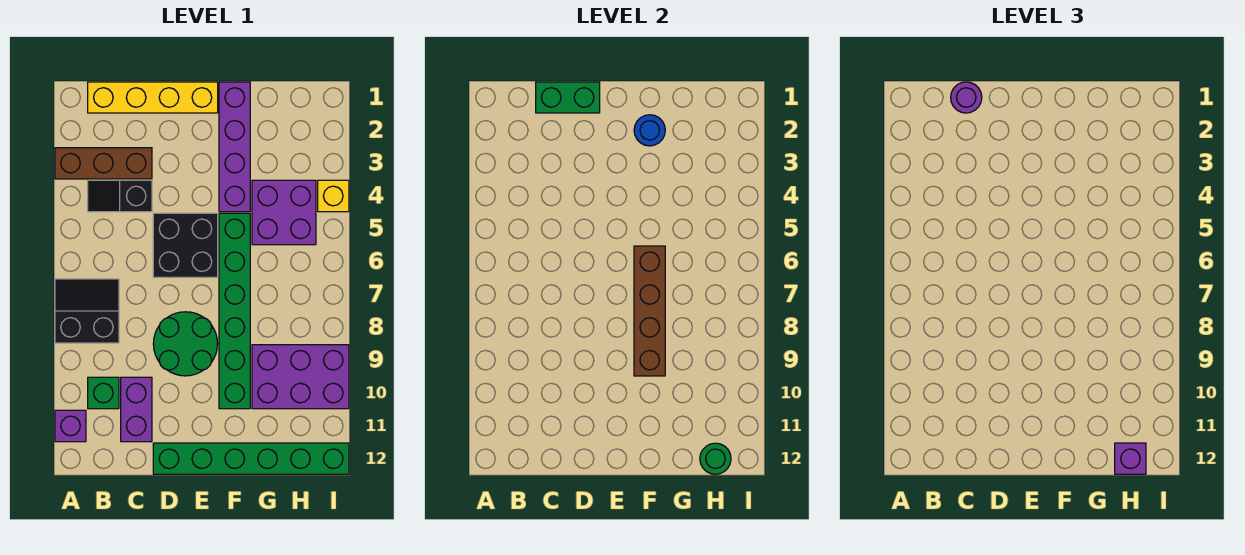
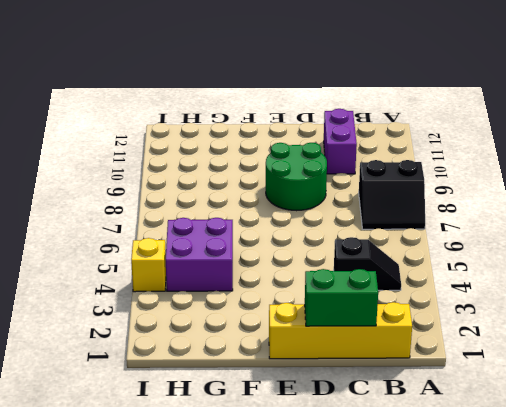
none -> brown 1x3 brick [55,148,152,179]
none -> purple 1x1 brick [55,410,86,442]
none -> green 1x1 brick [88,377,119,409]

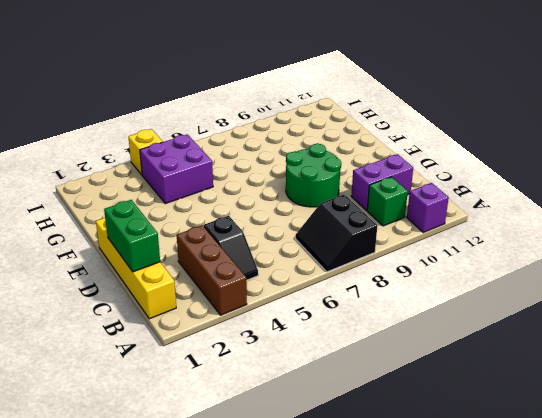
none -> black 2x2 brick [153,213,218,277]
none -> green 1x6 brick [153,443,349,474]
none -> purple 1x4 brick [219,82,250,212]

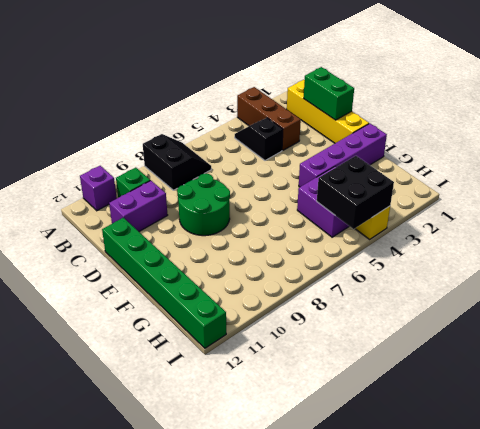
black 2x2 brick [317,156,394,229] -> black 2x2 brick moved to [153,213,218,277]
none -> green 1x6 brick [219,213,250,409]
none -> purple 2x3 brick [252,345,349,409]
none -> blue 1x1 round brick [634,115,665,146]

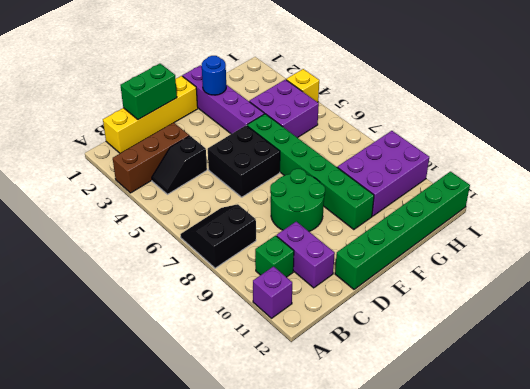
none -> brown 1x4 brick [634,246,665,376]
none -> green 1x1 round brick [700,443,731,474]
none -> purple 1x1 round brick [951,82,982,113]

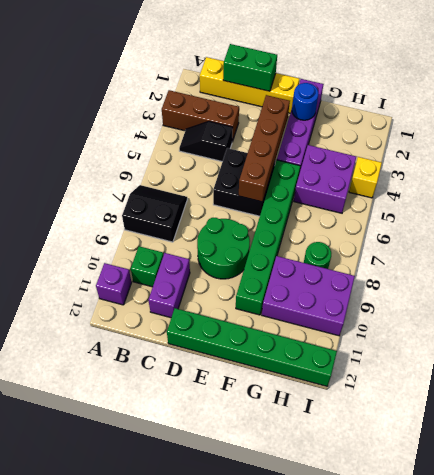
brown 1x4 brick [239,95,290,202] -> brown 1x4 brick moved to [634,246,665,376]
green 1x1 round brick [304,242,331,269] -> green 1x1 round brick moved to [700,443,731,474]
none -> purple 1x1 round brick [951,82,982,113]
none -> purple 1x1 brick [1115,443,1146,474]

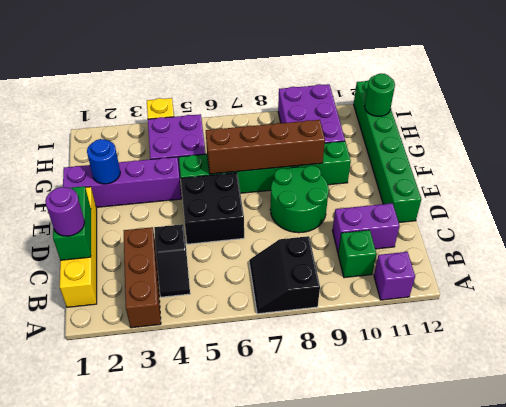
none -> purple 1x1 brick [1115,443,1146,474]

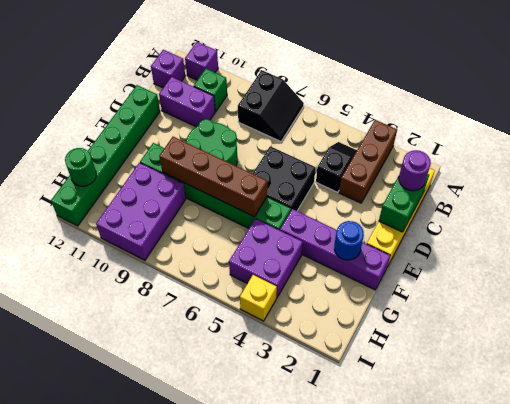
purple 1x1 brick [151,50,185,88] -> purple 1x1 brick moved to [1115,443,1146,474]

